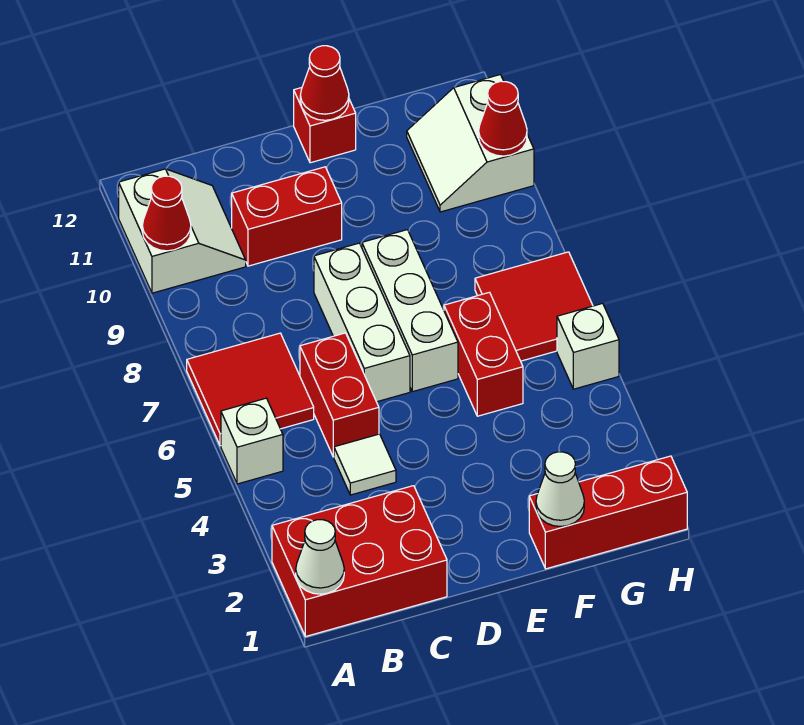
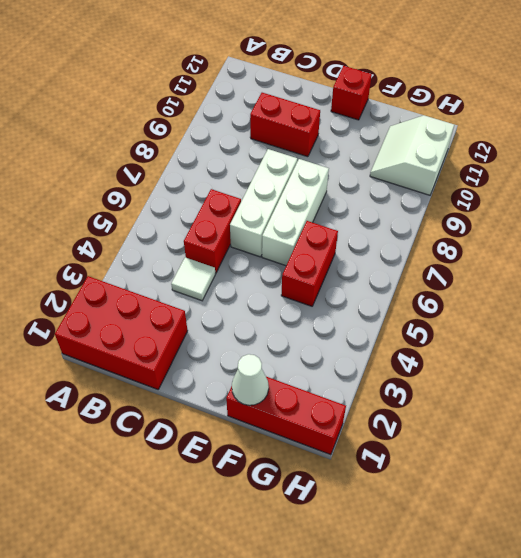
none -> white 1x1 brick [221,398,283,484]
none -> red 2x2 tile [187,333,314,446]
none -> white 2x2 slope [119,169,246,293]

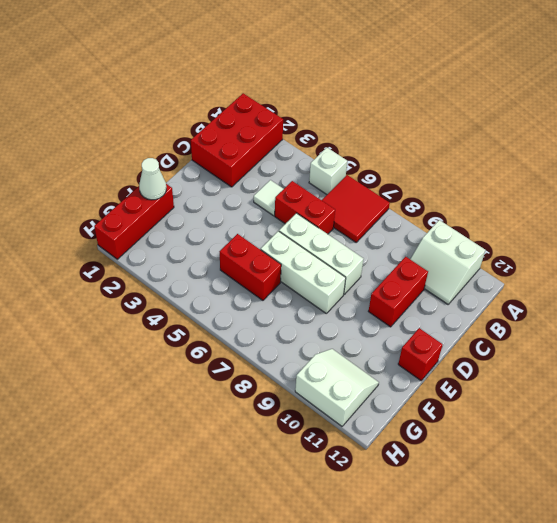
none -> red 2x2 tile [475,252,593,361]
none -> white 1x1 brick [557,303,619,389]
none -> white 1x1 cone [296,520,344,594]

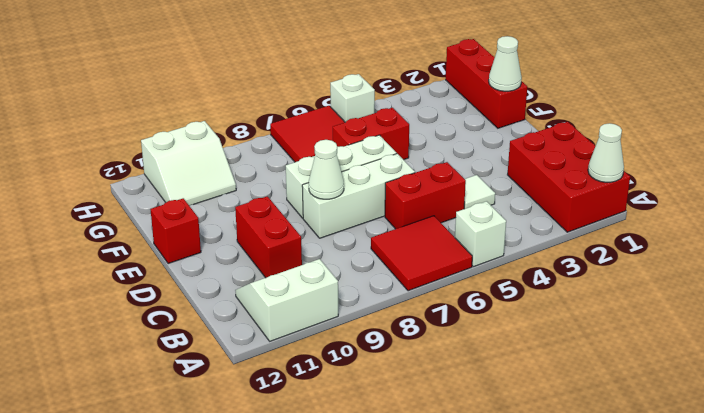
white 1x1 cone [309,140,344,199] -> none
none -> red 1x1 cone [142,176,191,251]
none -> red 1x1 cone [300,46,349,120]
none -> red 1x1 cone [479,81,527,156]

